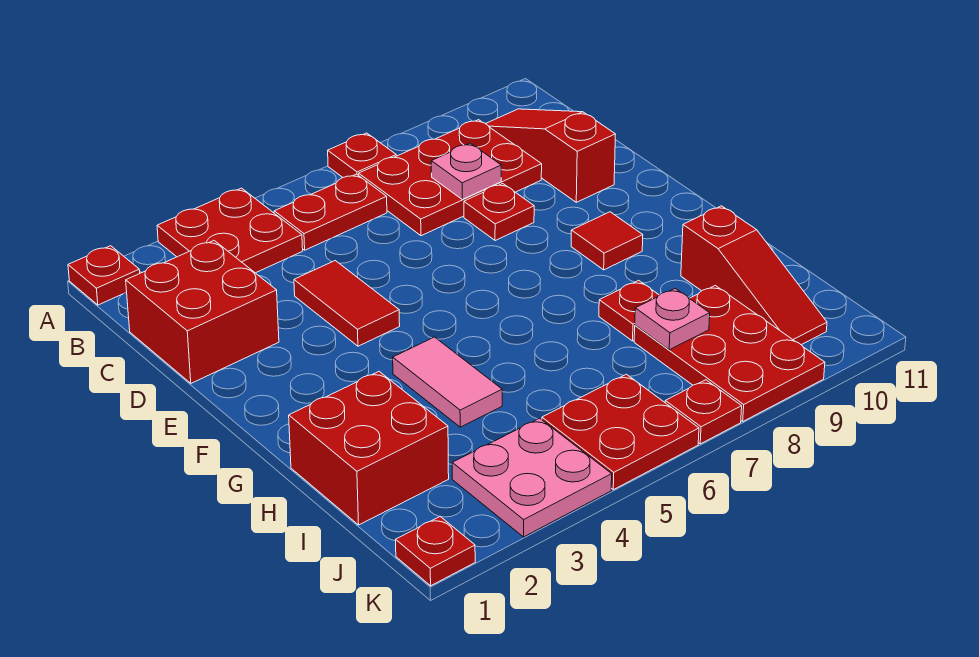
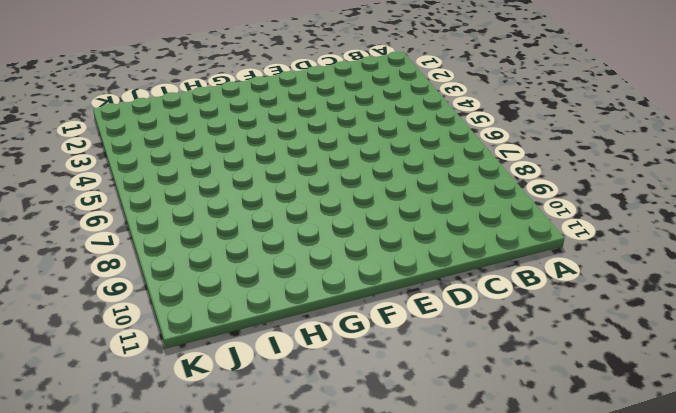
none -> red 1x1 plate [68,246,140,305]
none -> red 2x2 plate [157,188,303,273]
none -> red 1x1 plate [328,133,396,177]

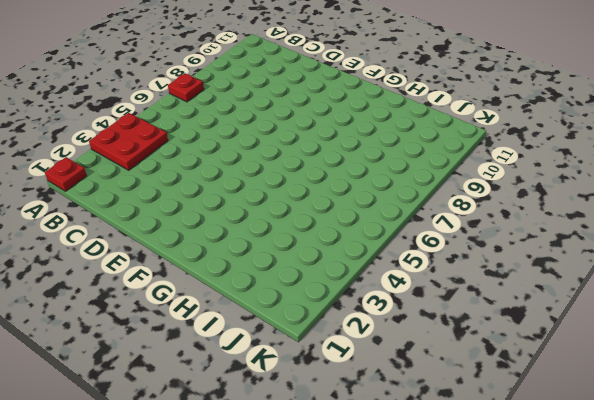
none -> red 1x2 plate [274,174,387,250]
none -> red 2x3 plate [359,120,542,236]
none -> red 1x3 slope [486,109,615,202]

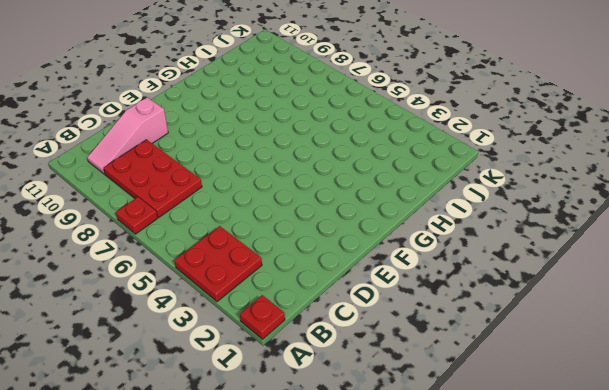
pink 1x3 slope [87,97,168,174] -> red 1x3 slope [486,109,615,202]
none -> red 1x2 plate [274,174,387,250]
none -> red 2x2 brick [126,241,279,383]
none -> red 1x2 tile [294,261,400,346]

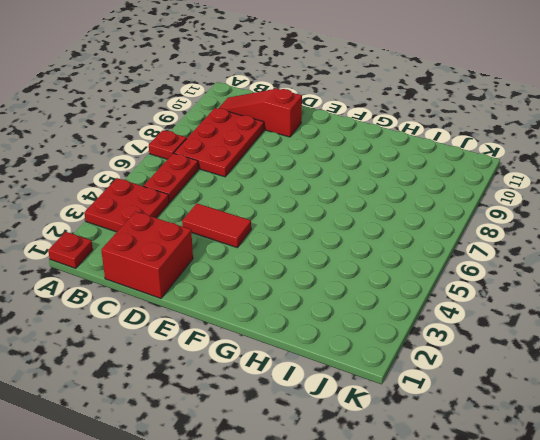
none -> red 1x1 plate [464,184,534,241]
none -> red 1x1 tile [571,212,643,270]
none -> pink 1x2 tile [393,337,502,427]

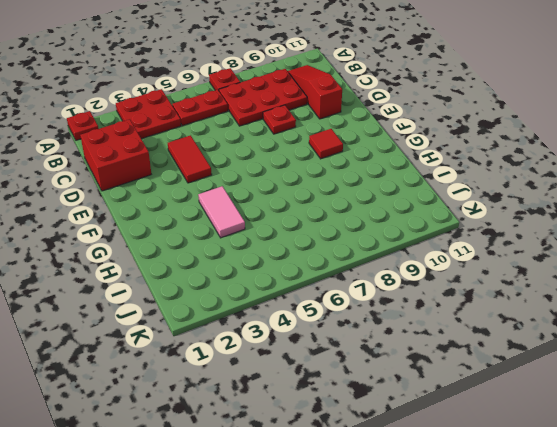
none -> red 2x2 brick [289,372,449,525]
none -> red 1x1 plate [599,280,659,341]
none -> red 1x3 slope [681,206,827,345]

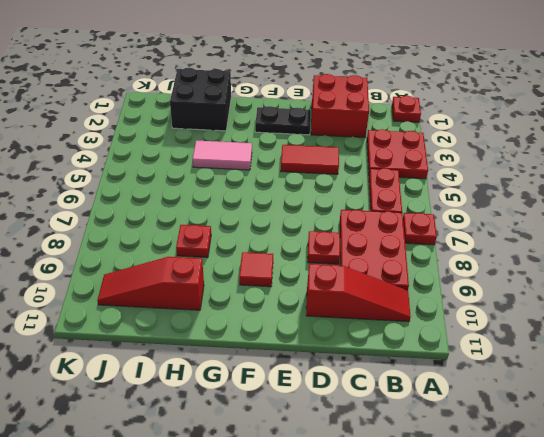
black 1x2 plate [255,106,311,135] -> none
black 2x2 brick [170,68,231,131] -> red 2x2 brick [289,372,449,525]
none -> red 2x3 plate [634,286,825,421]
none -> pink 2x2 plate [452,418,612,537]
none -> red 2x2 plate [542,374,699,490]

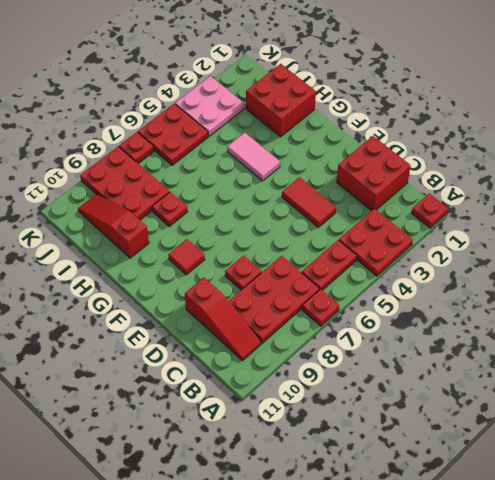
none -> red 1x1 plate [396,517,475,586]
none -> pink 1x1 plate [431,143,501,199]
none -> pink 1x1 plate [635,289,710,350]

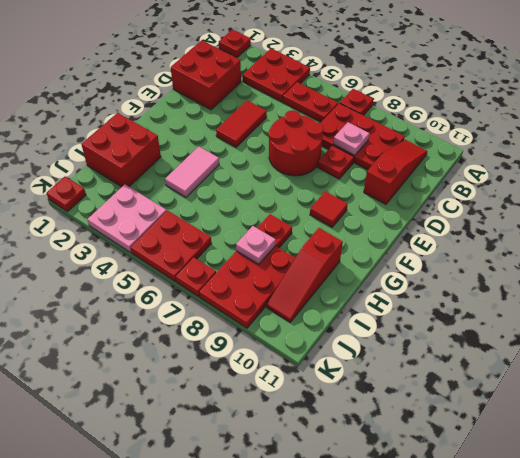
red 2x2 round brick [269,110,323,176] -> none

